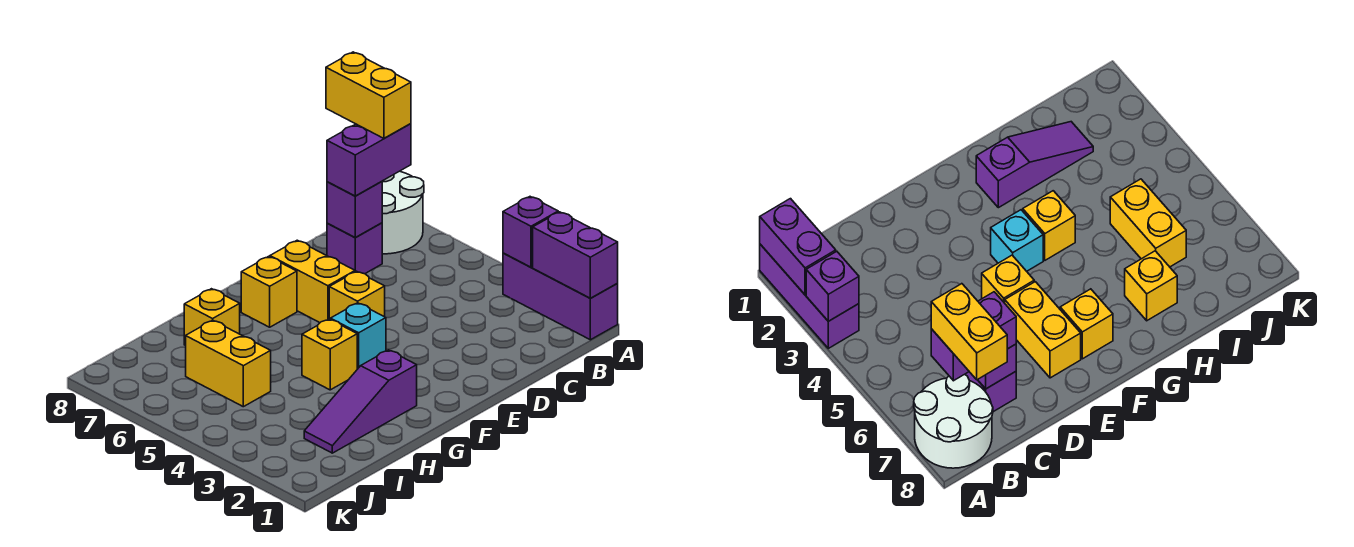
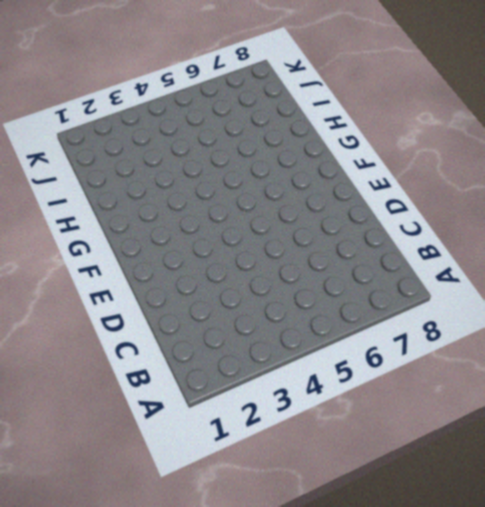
none -> purple 1x3 brick [503,253,618,340]
none -> white 2x2 round brick [382,171,424,254]
none -> purple 1x1 brick [327,223,382,274]

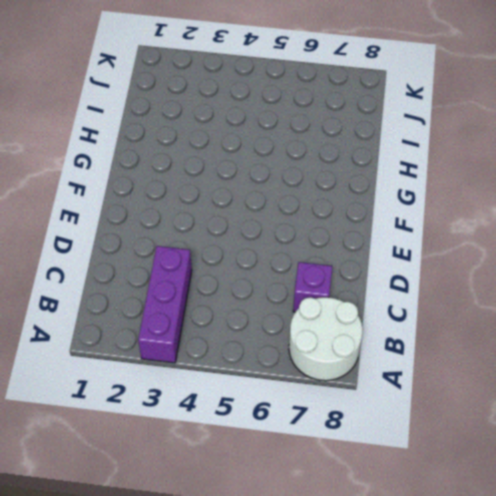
purple 1x3 brick [138,246,192,363] -> purple 1x3 brick turned to [503,253,618,340]
none -> yellow 1x1 brick [329,271,385,319]
none -> yellow 1x2 brick [270,240,355,323]
none -> cyan 1x1 brick [330,303,386,369]

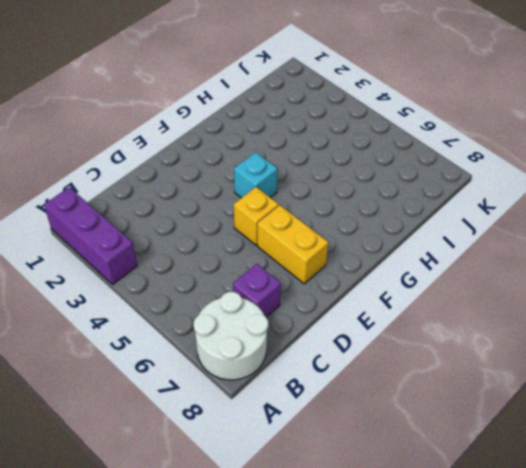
none -> yellow 1x1 brick [241,256,297,327]
none -> purple 1x3 slope [304,350,417,453]
none -> yellow 1x1 brick [302,319,357,390]

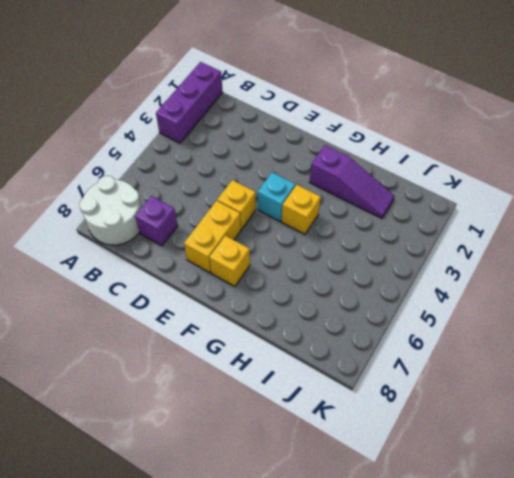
none -> yellow 1x1 brick [184,289,240,346]
none -> yellow 1x2 brick [186,320,271,407]
none -> purple 1x2 brick [533,212,618,298]

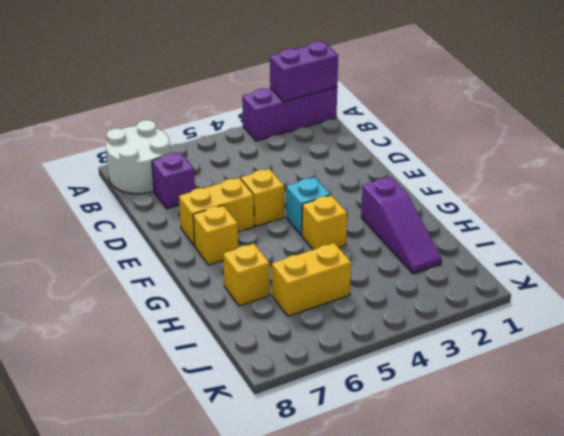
none -> purple 1x1 brick [503,197,558,267]
none -> purple 1x1 brick [327,181,382,238]
none -> purple 1x2 brick [327,124,411,196]

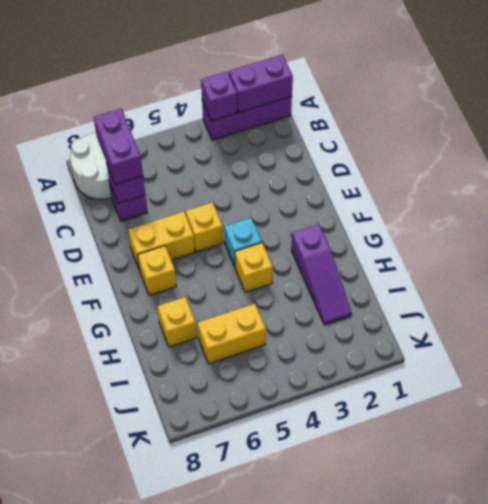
none -> yellow 1x2 brick [326,52,411,138]

